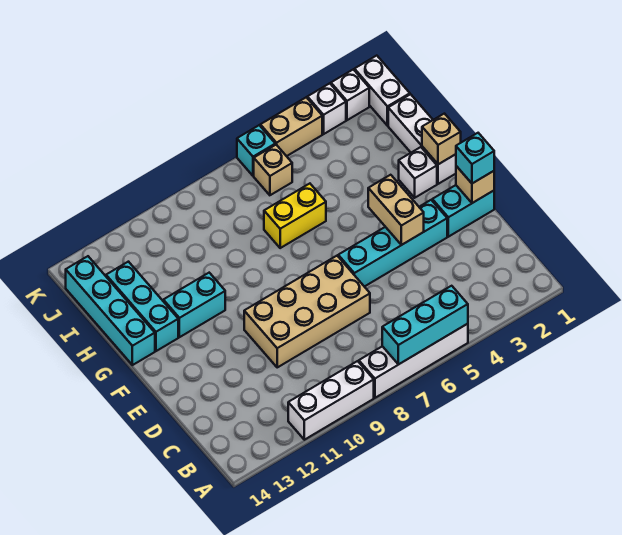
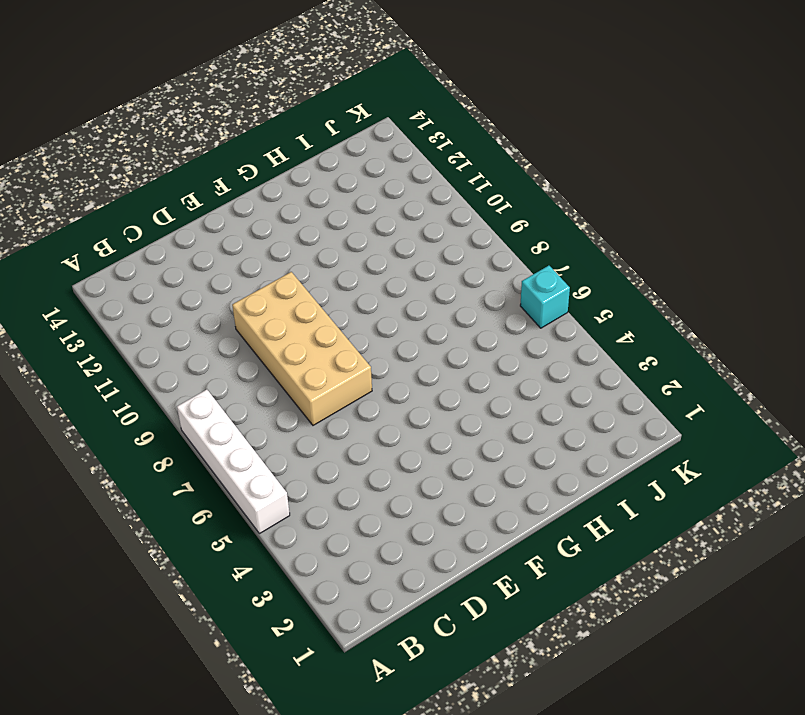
none -> white 1x3 brick [288,361,374,440]
none -> cyan 1x2 brick [432,185,494,237]
none -> cyan 1x4 brick [338,200,447,287]

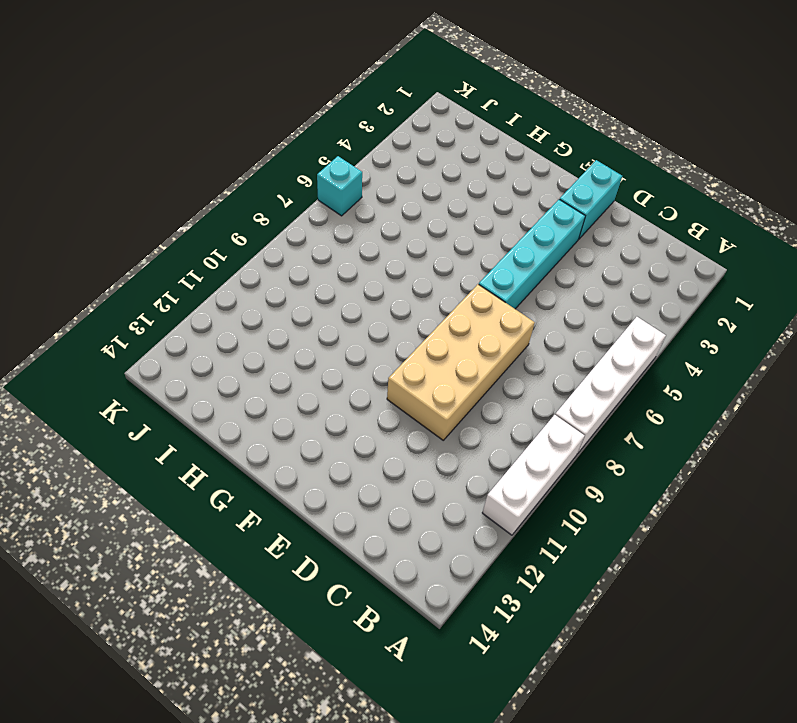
none -> white 1x3 brick [388,94,456,184]
none -> white 1x1 brick [399,147,437,198]
none -> cyan 1x2 brick [163,273,225,337]

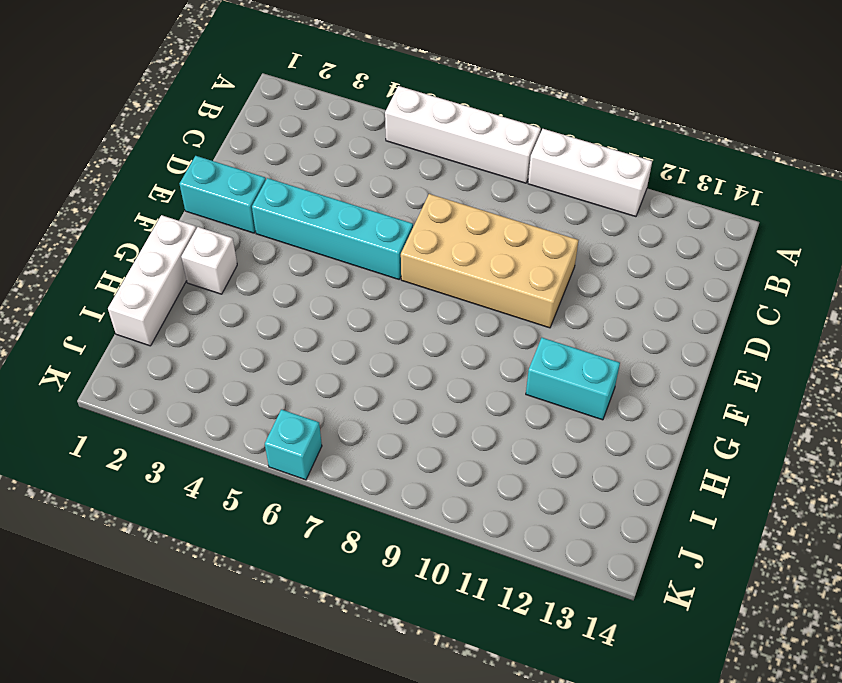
none -> cyan 1x3 brick [106,262,178,351]
none -> cyan 1x4 brick [66,256,155,365]
none -> yellow 1x2 brick [264,184,326,248]

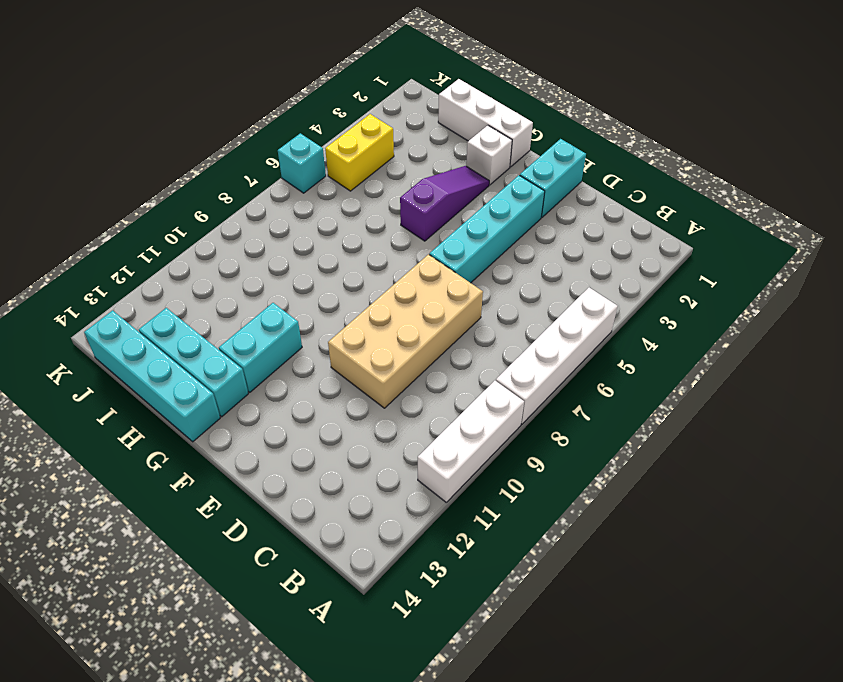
purple 1x3 slope [400,166,489,241] -> none
yellow 1x2 brick [325,114,394,191] -> yellow 1x2 brick moved to [264,184,326,248]
none -> white 1x2 brick [355,56,410,126]
none -> tan 1x1 brick [254,145,292,195]
none -> white 1x1 brick [331,69,369,120]

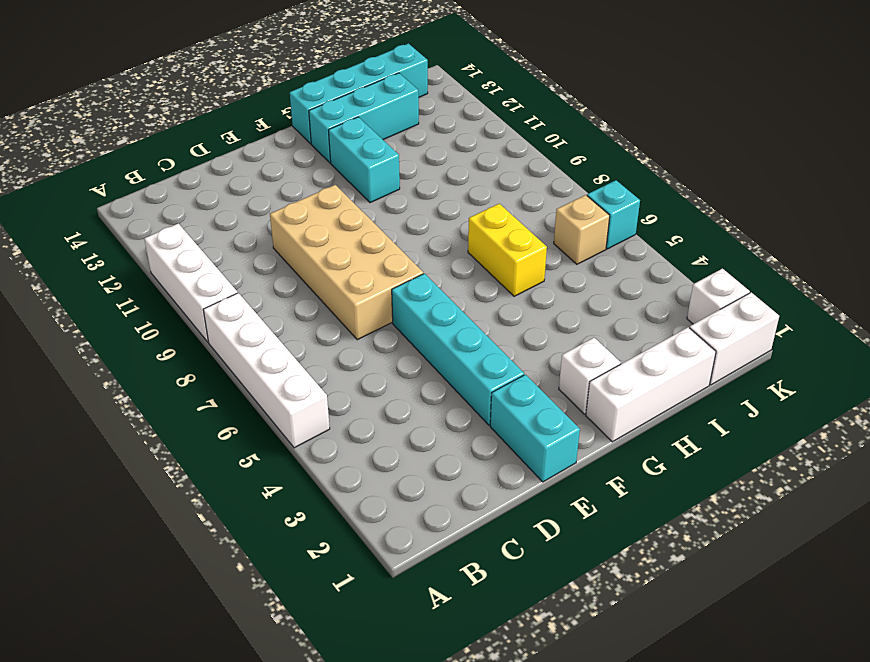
none -> white 1x1 brick [307,83,346,134]
none -> tan 1x2 brick [260,97,322,156]
none -> cyan 1x3 brick [382,286,468,365]

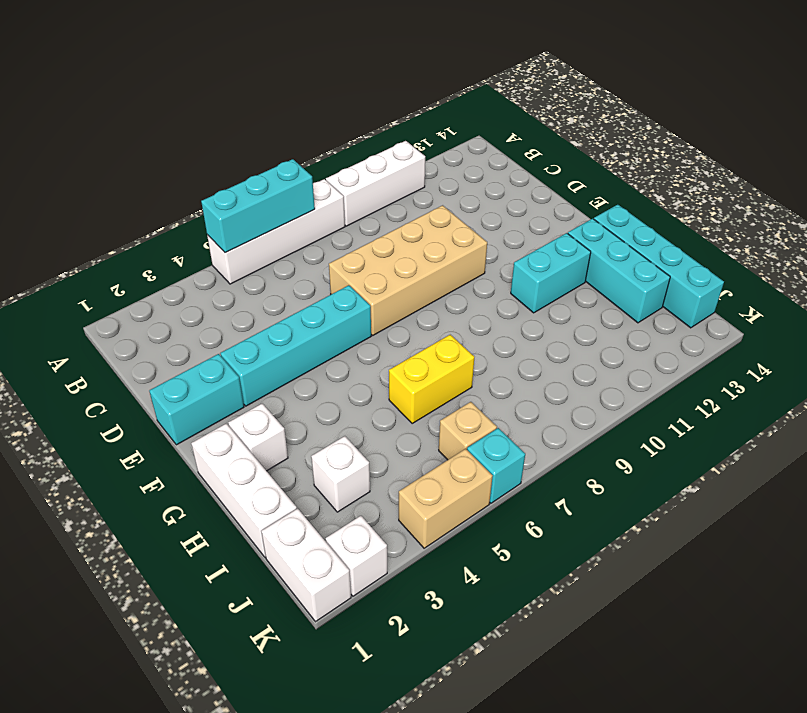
white 1x1 brick [311,436,370,512] -> white 1x1 brick moved to [307,83,346,134]
none -> tan 1x1 brick [456,166,494,203]
none -> tan 1x2 brick [368,175,424,245]
none -> tan 1x1 brick [422,114,461,164]

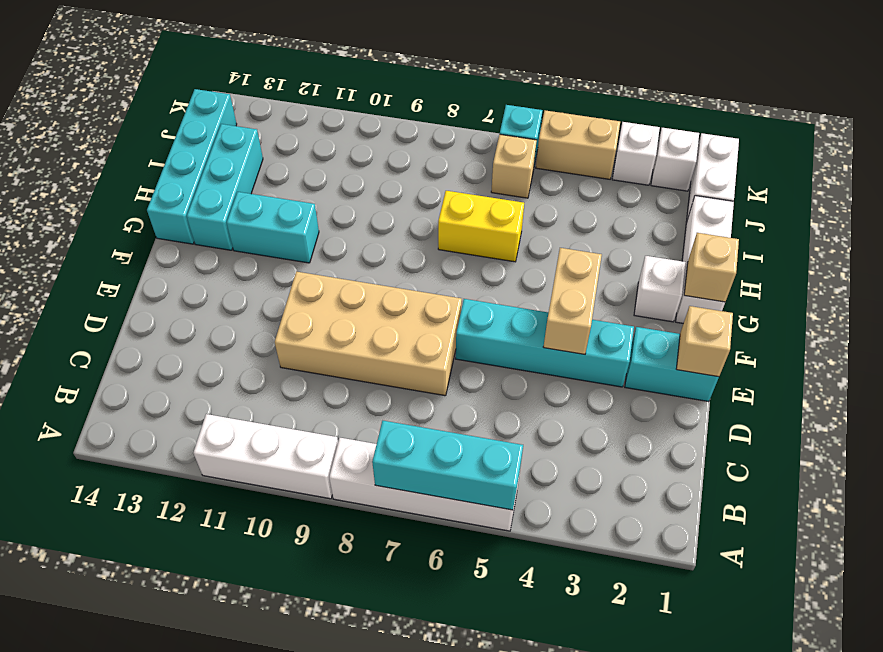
none -> cyan 1x1 brick [456,133,494,183]

